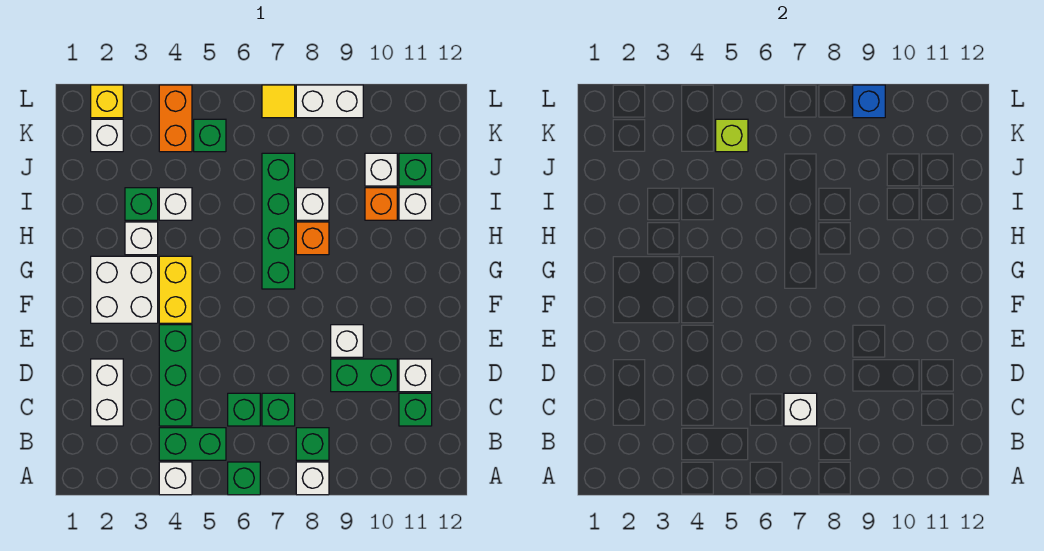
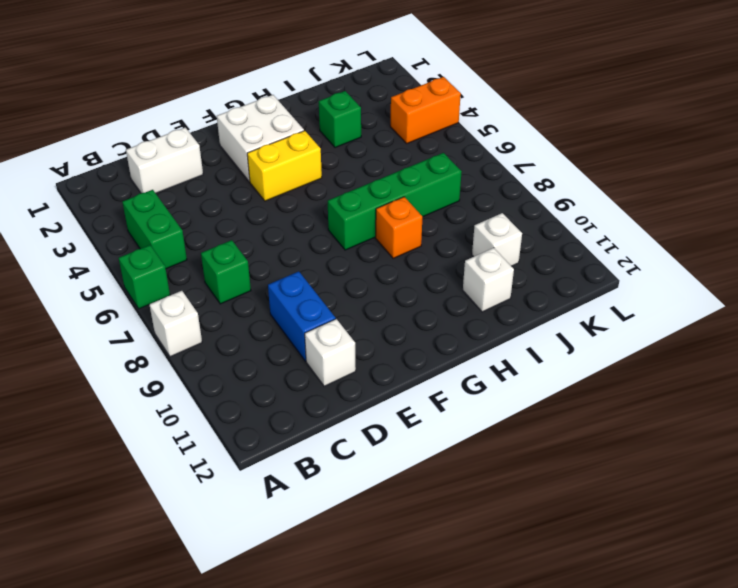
blue 1x2 brick [268,271,336,361] -> green 1x2 brick [331,359,397,392]
none -> white 1x1 brick [159,462,192,495]
none -> green 1x1 brick [296,428,329,460]
none -> green 1x3 brick [159,325,192,426]
none -> green 1x1 brick [228,393,260,426]

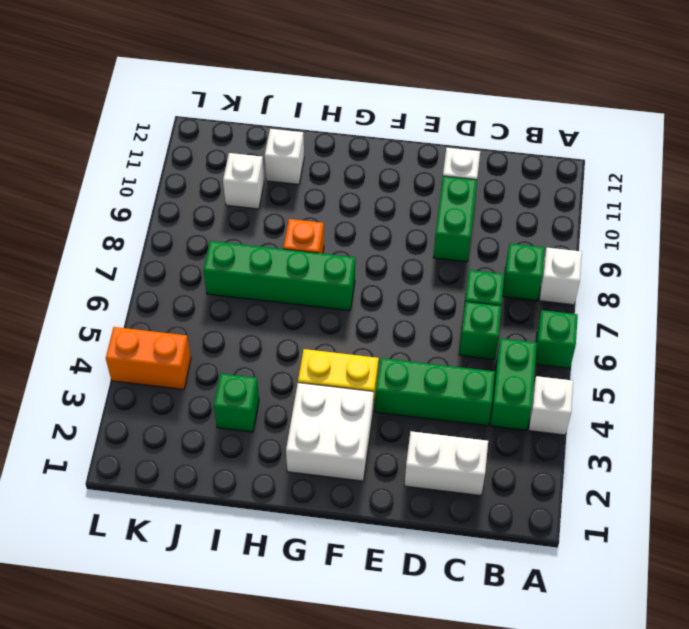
none -> green 1x1 brick [399,393,432,426]
none -> white 1x1 brick [331,325,363,357]
none -> white 1x1 brick [125,222,158,255]
none -> white 1x1 brick [159,188,192,220]

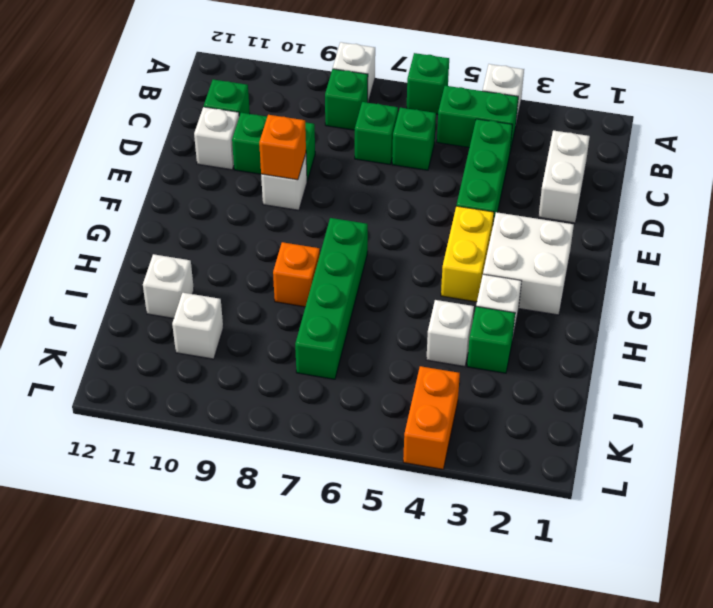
orange 1x1 brick [259,115,306,180] -> orange 1x1 brick moved to [365,188,397,220]
none -> white 1x1 brick [296,188,329,220]
none -> green 1x1 brick [399,153,432,186]
none -> white 1x1 brick [91,119,123,152]
none -> green 1x1 brick [194,119,226,152]

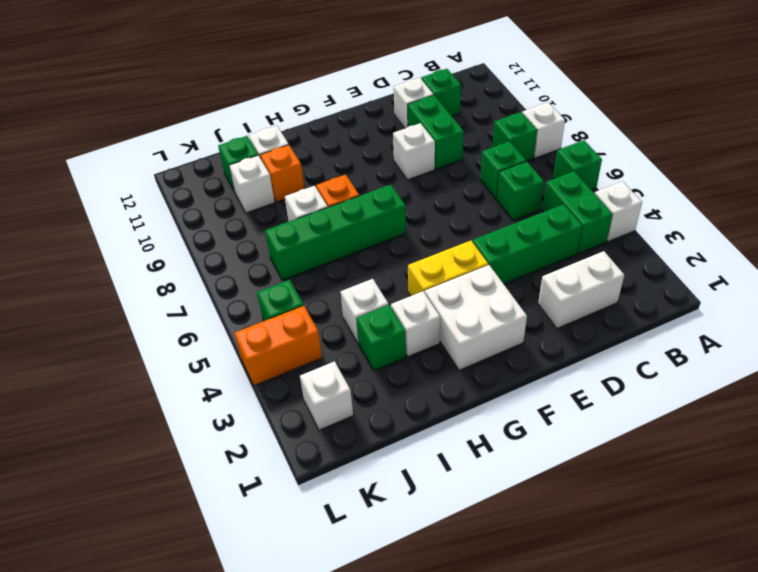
none -> yellow 1x1 brick [91,85,123,118]
none -> yellow 1x1 tile [262,85,295,118]
none -> white 1x2 brick [296,85,363,118]
none -> white 1x1 brick [784,393,817,426]

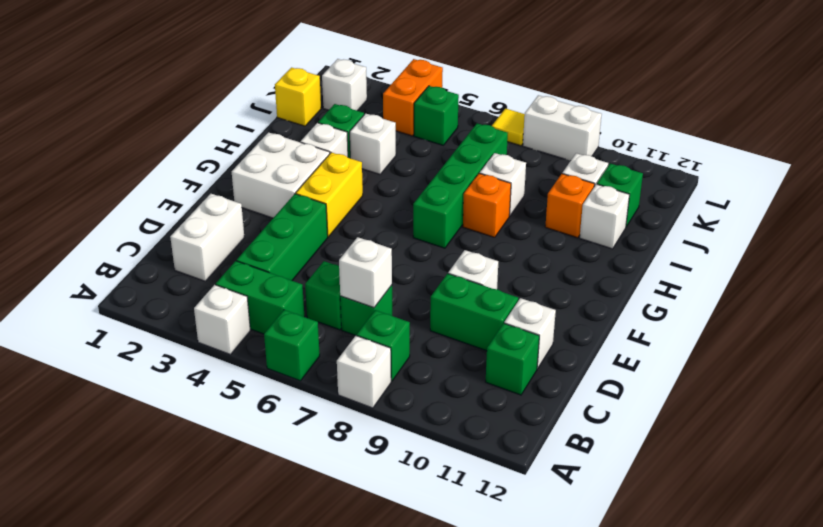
yellow 1x1 brick [275,68,321,126] -> yellow 1x1 brick moved to [91,85,123,118]
none -> lime 1x1 brick [716,119,748,152]
none -> blue 1x1 brick [853,85,885,118]

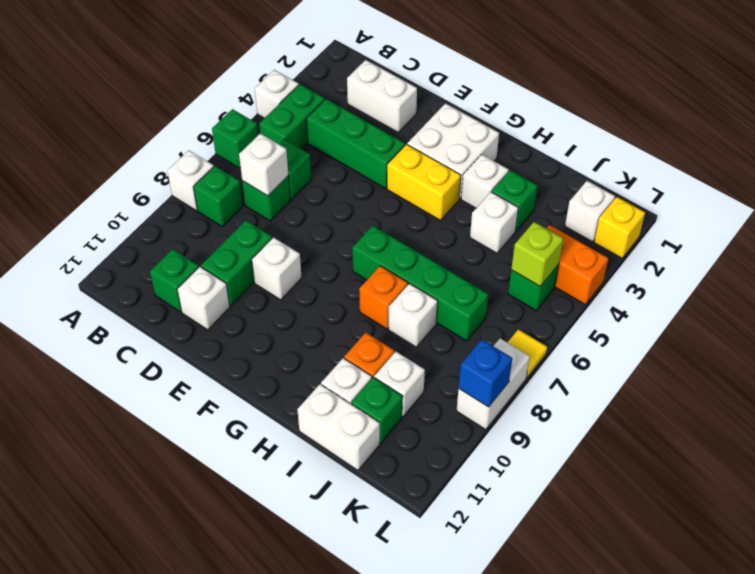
white 1x2 brick [297,384,380,470] -> none

